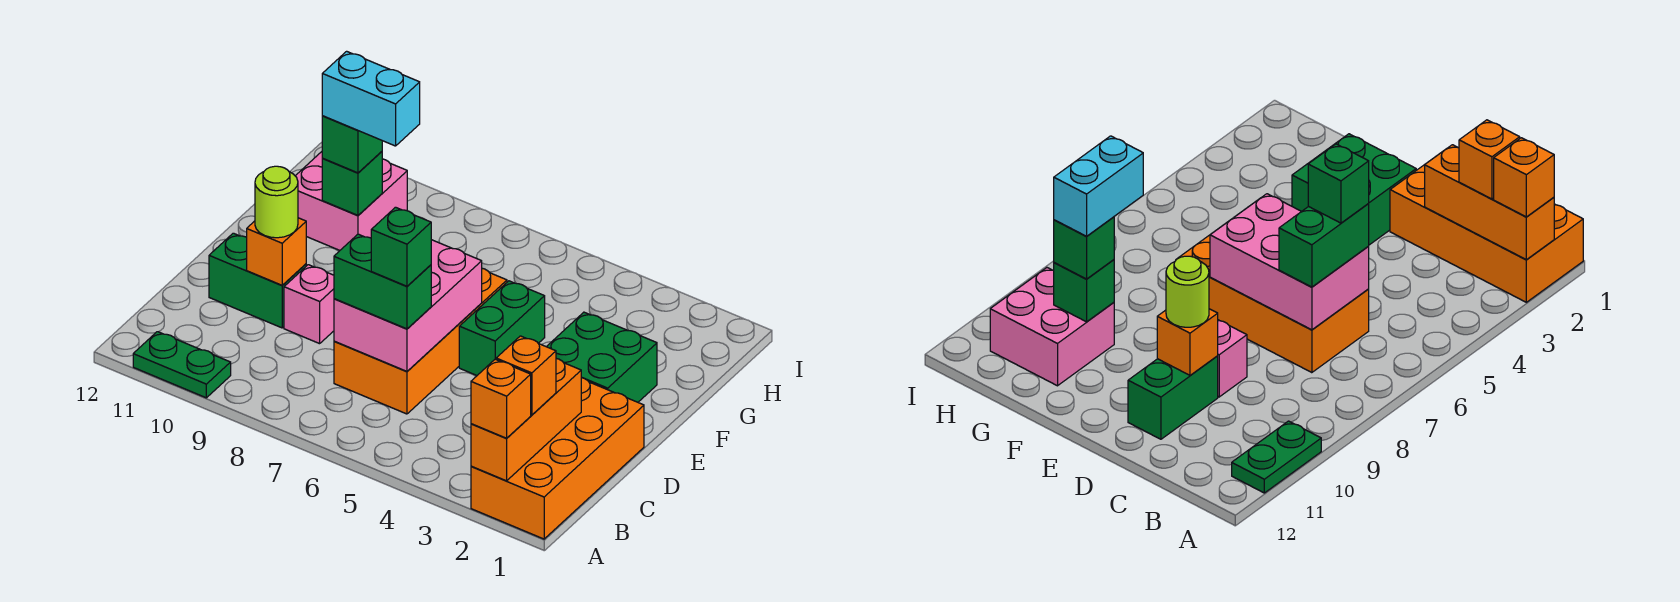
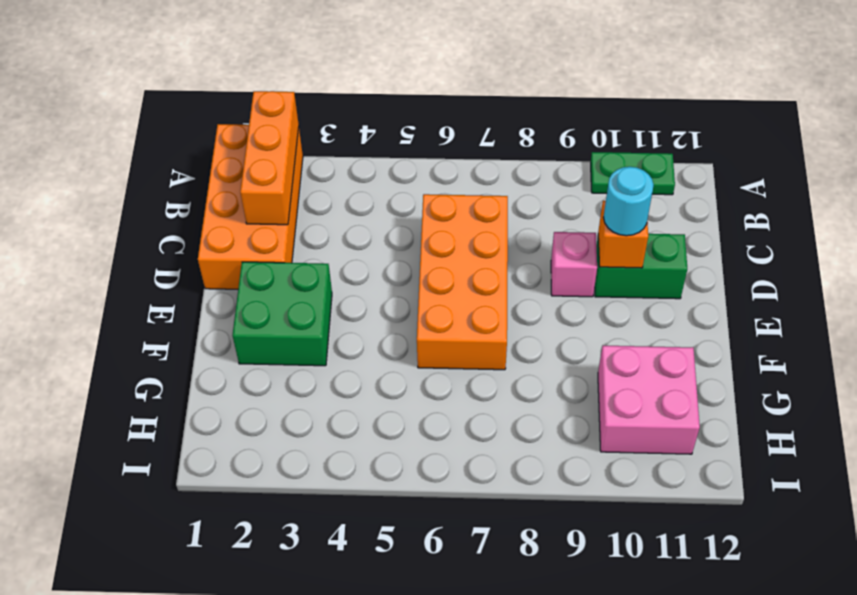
cyan 1x1 round brick [603,167,654,236] -> lime 1x1 round brick [255,166,298,238]
none -> green 1x2 brick [459,281,545,375]
none -> pink 2x3 brick [334,240,482,372]
none -> green 1x1 brick [322,152,382,216]

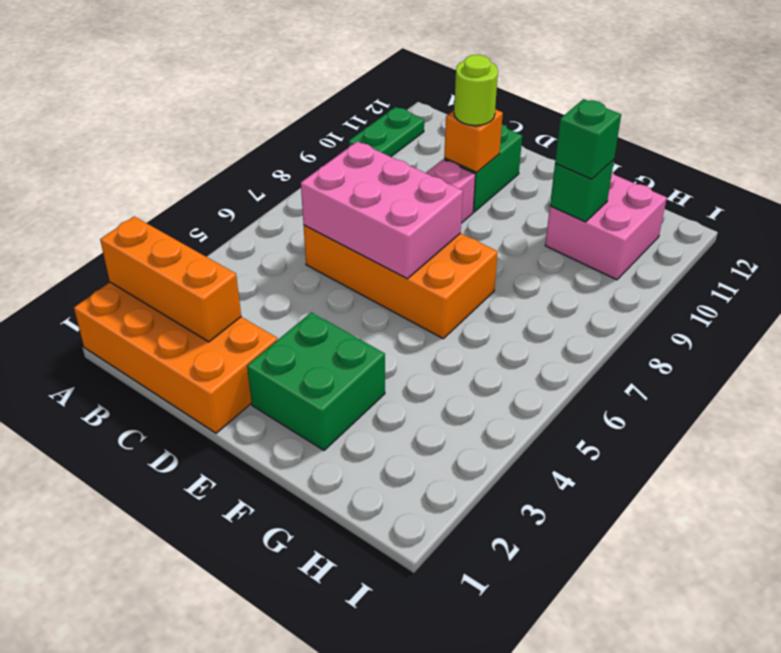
none -> green 1x2 brick [459,281,545,375]
none -> orange 1x1 brick [471,359,531,438]
none -> orange 1x1 brick [496,336,556,415]

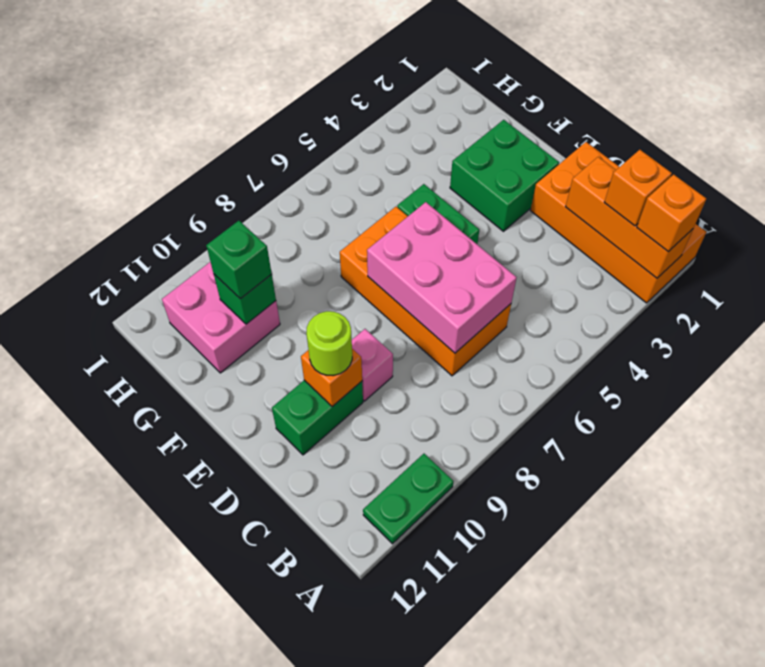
none -> green 1x2 brick [334,234,431,329]
none -> green 1x1 brick [371,207,431,286]
none -> cyan 1x2 brick [322,51,420,146]

